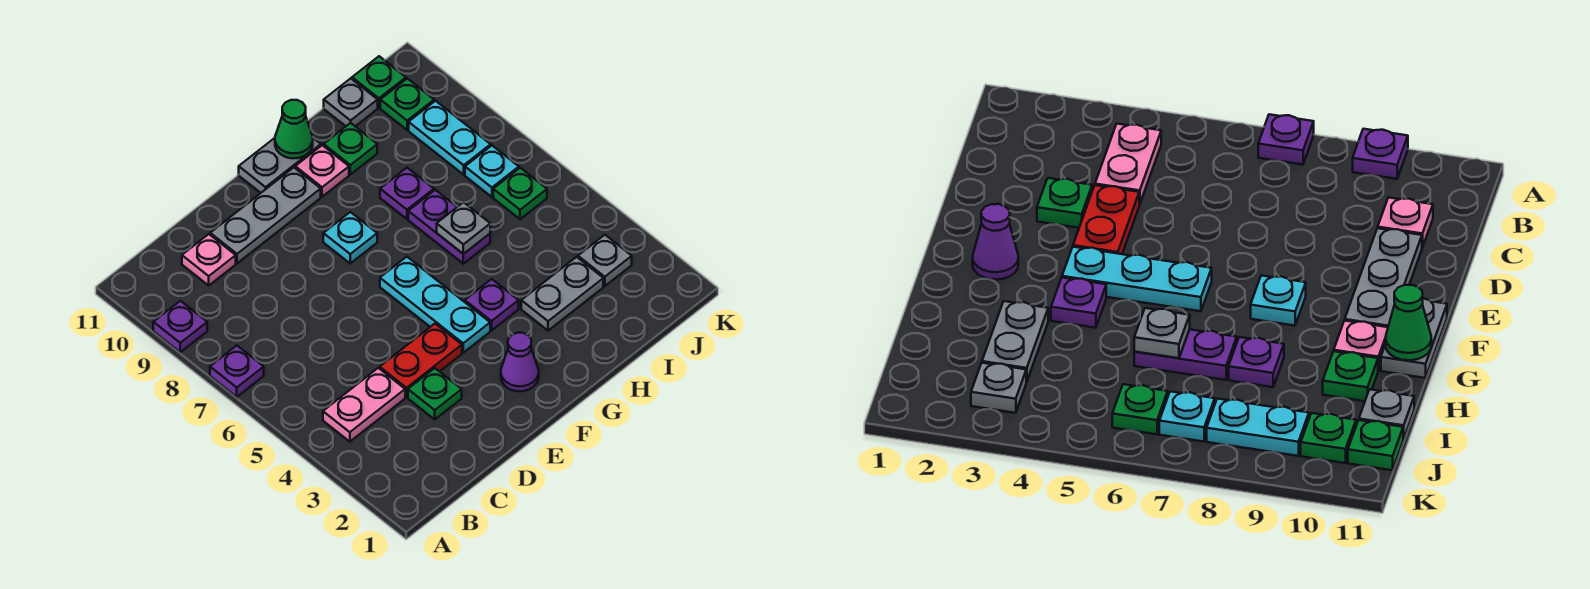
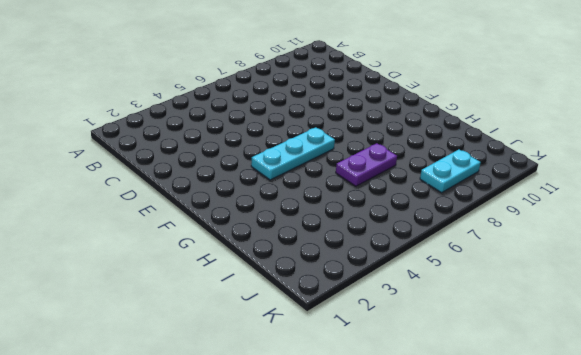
none -> purple 1x1 plate [210,346,264,397]
none -> purple 1x1 plate [153,301,207,352]
none -> pink 1x2 plate [323,368,405,442]

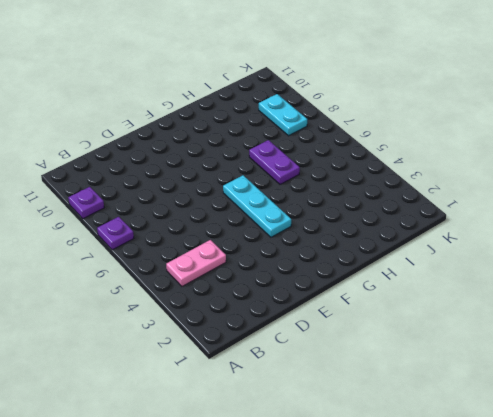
none -> pink 1x1 plate [182,234,236,285]
none -> green 1x1 plate [408,368,462,419]
none -> red 1x2 plate [380,324,462,397]

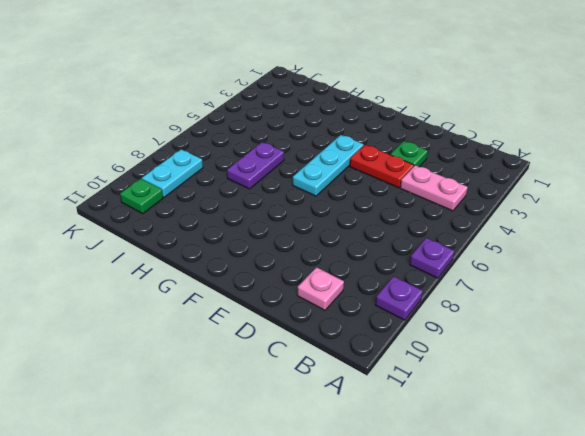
none -> grey 1x3 plate [210,168,321,263]
none -> purple 1x1 cone [501,333,539,391]
none -> cyan 1x1 plate [323,212,377,263]

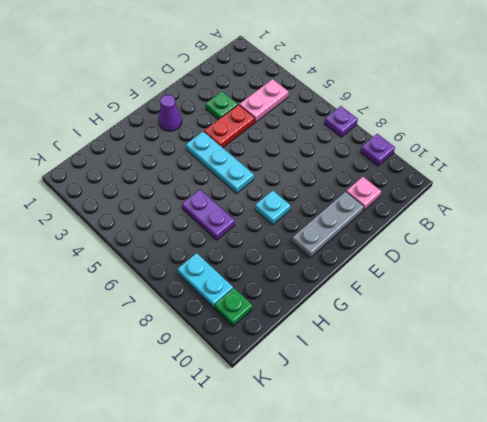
none -> grey 1x2 plate [239,138,321,193]
none -> purple 1x1 plate [465,279,519,331]
none -> pink 1x1 plate [295,145,349,197]

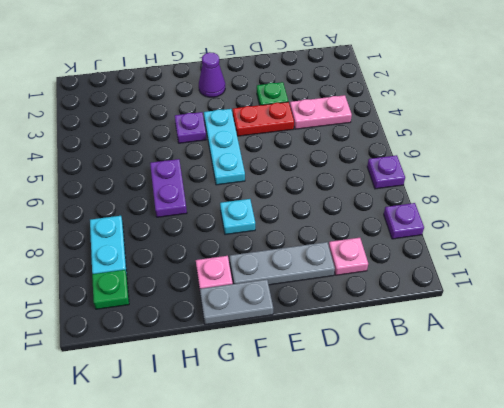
none -> grey 1x2 plate [521,257,603,331]
none -> purple 1x1 plate [380,168,434,219]
none -> green 1x1 plate [324,123,377,174]

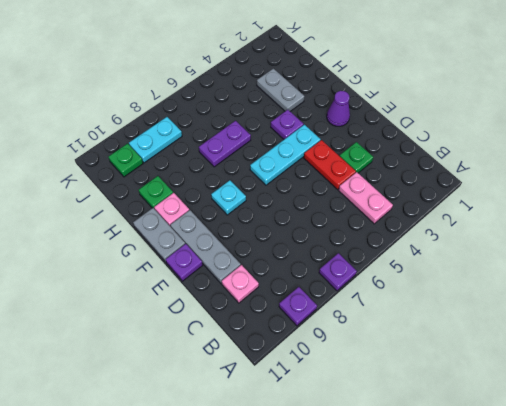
purple 1x1 plate [166,244,203,281] -> purple 1x1 plate moved to [380,168,434,219]
none -> grey 1x1 plate [324,78,378,126]
none -> grey 1x1 plate [578,235,632,286]
none -> green 1x1 plate [493,168,547,219]

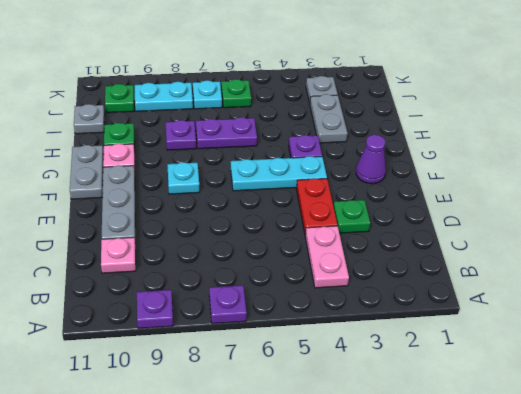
none -> green 1x1 plate [352,56,406,108]
none -> green 1x1 cone [275,100,313,158]
none -> grey 1x1 plate [437,202,490,254]

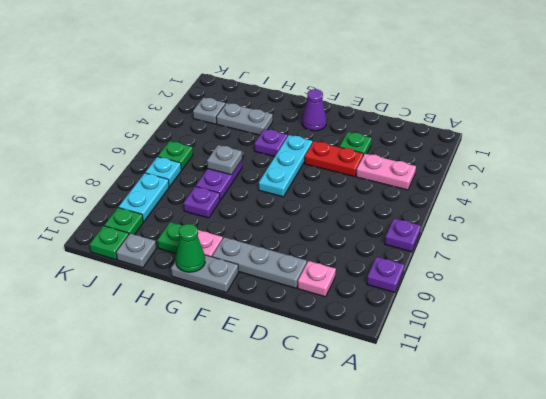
none -> cyan 1x1 plate [323,212,377,263]

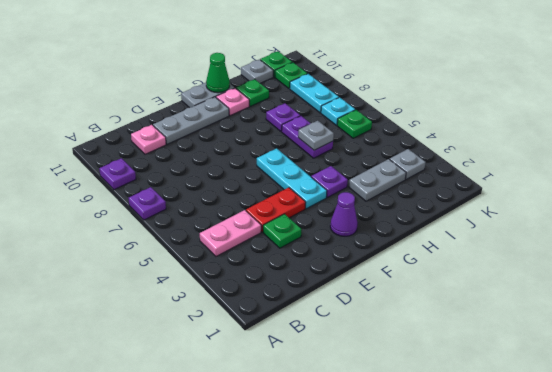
none -> cyan 1x1 plate [323,212,377,263]

